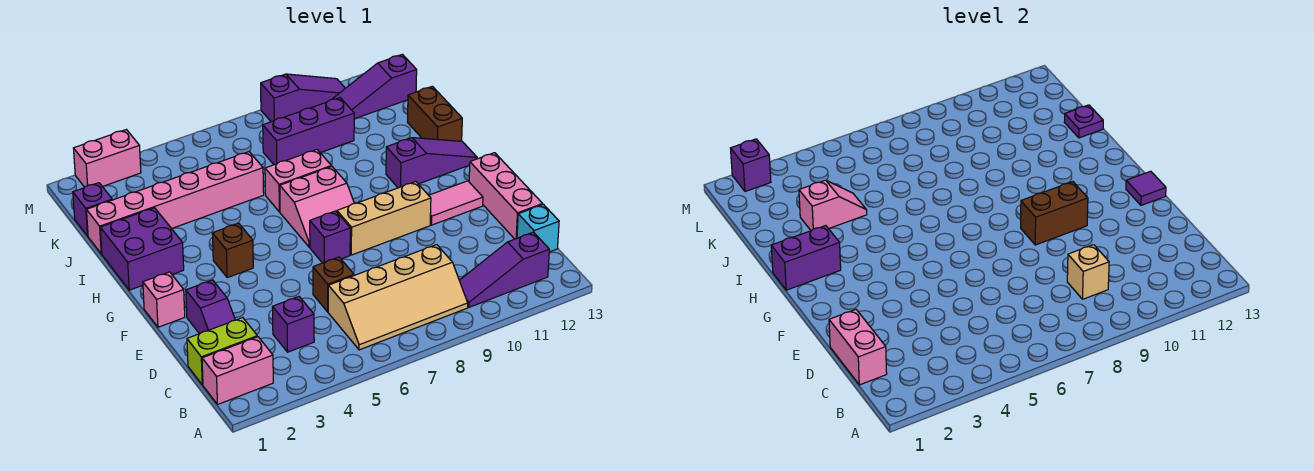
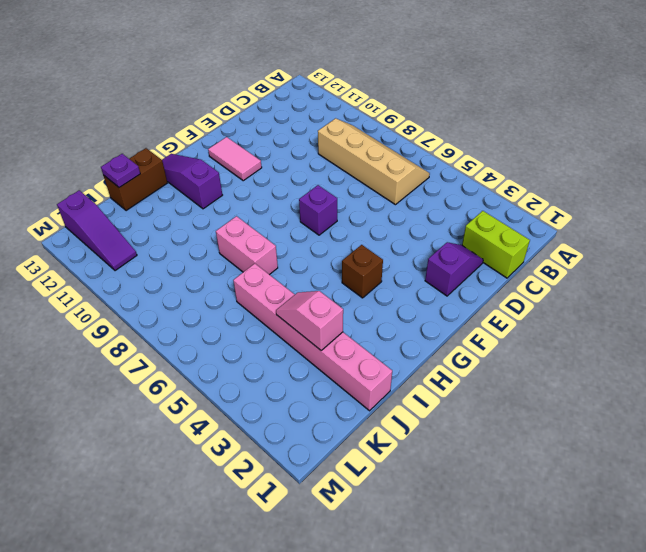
none -> pink 1x2 brick [202,337,273,405]
none -> purple 1x3 slope [459,232,549,307]
none -> purple 1x1 brick [272,297,314,352]
none -> cyan 1x1 brick [517,204,559,252]

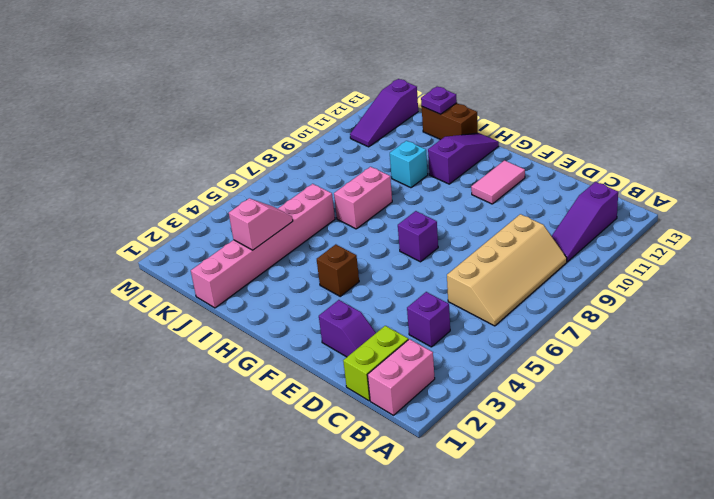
cyan 1x1 brick [390,141,428,188] -> cyan 1x1 brick moved to [517,204,559,252]
none -> brown 1x1 brick [313,257,354,312]
none -> pink 1x3 brick [469,153,543,239]
none -> pink 1x1 brick [143,272,185,327]
none -> tan 1x3 brick [337,182,431,255]

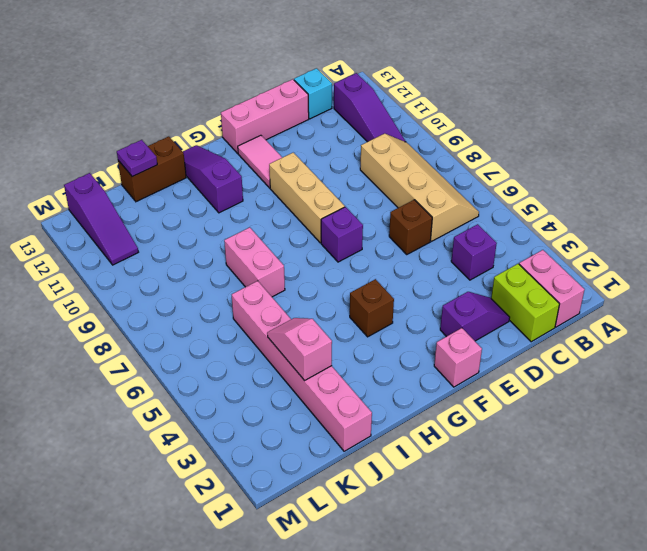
none -> pink 2x2 slope [280,166,354,247]
none -> purple 2x2 brick [100,208,184,290]
none -> purple 1x1 brick [73,183,112,236]
none -> purple 1x3 brick [263,98,354,165]

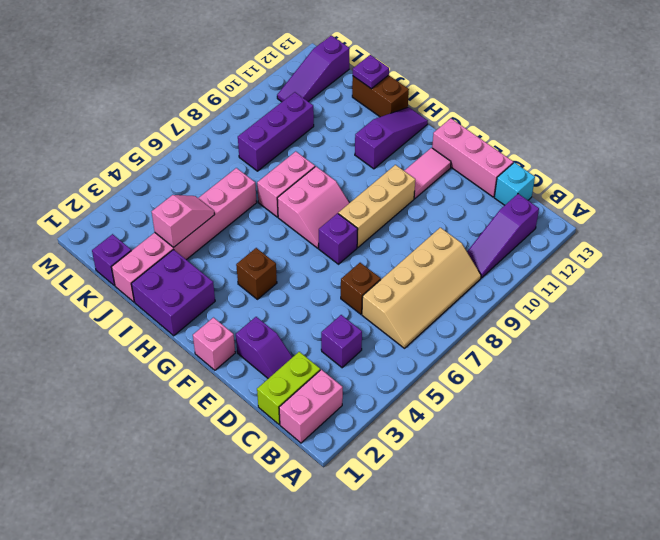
none -> pink 1x2 brick [73,130,141,187]
none -> purple 1x3 slope [261,74,345,122]
none -> pink 1x2 brick [829,309,887,385]
none -> tan 1x1 brick [1067,245,1109,299]

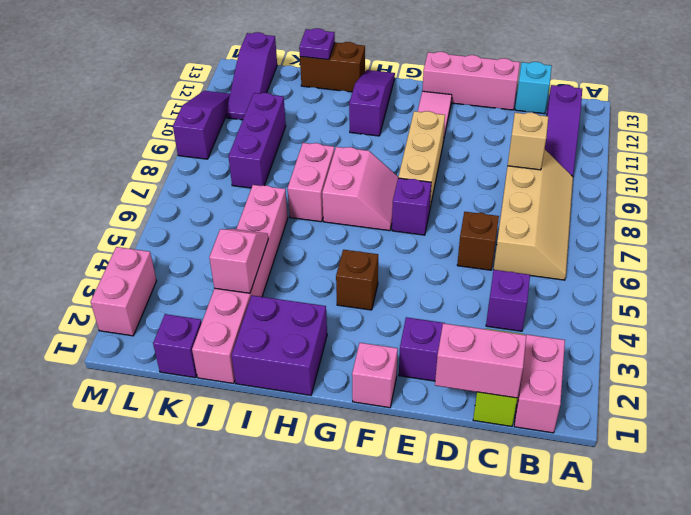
none -> brown 1x2 brick [1021,182,1088,245]
none -> purple 1x1 tile [1126,171,1166,205]
none -> purple 1x2 brick [771,226,841,290]
none -> purple 1x1 brick [730,139,771,192]

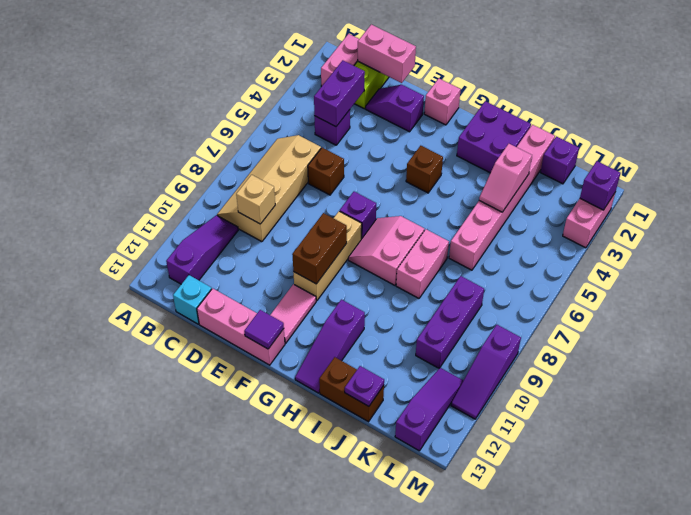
purple 1x2 brick [314,60,365,127] -> purple 1x2 brick moved to [771,226,841,290]

